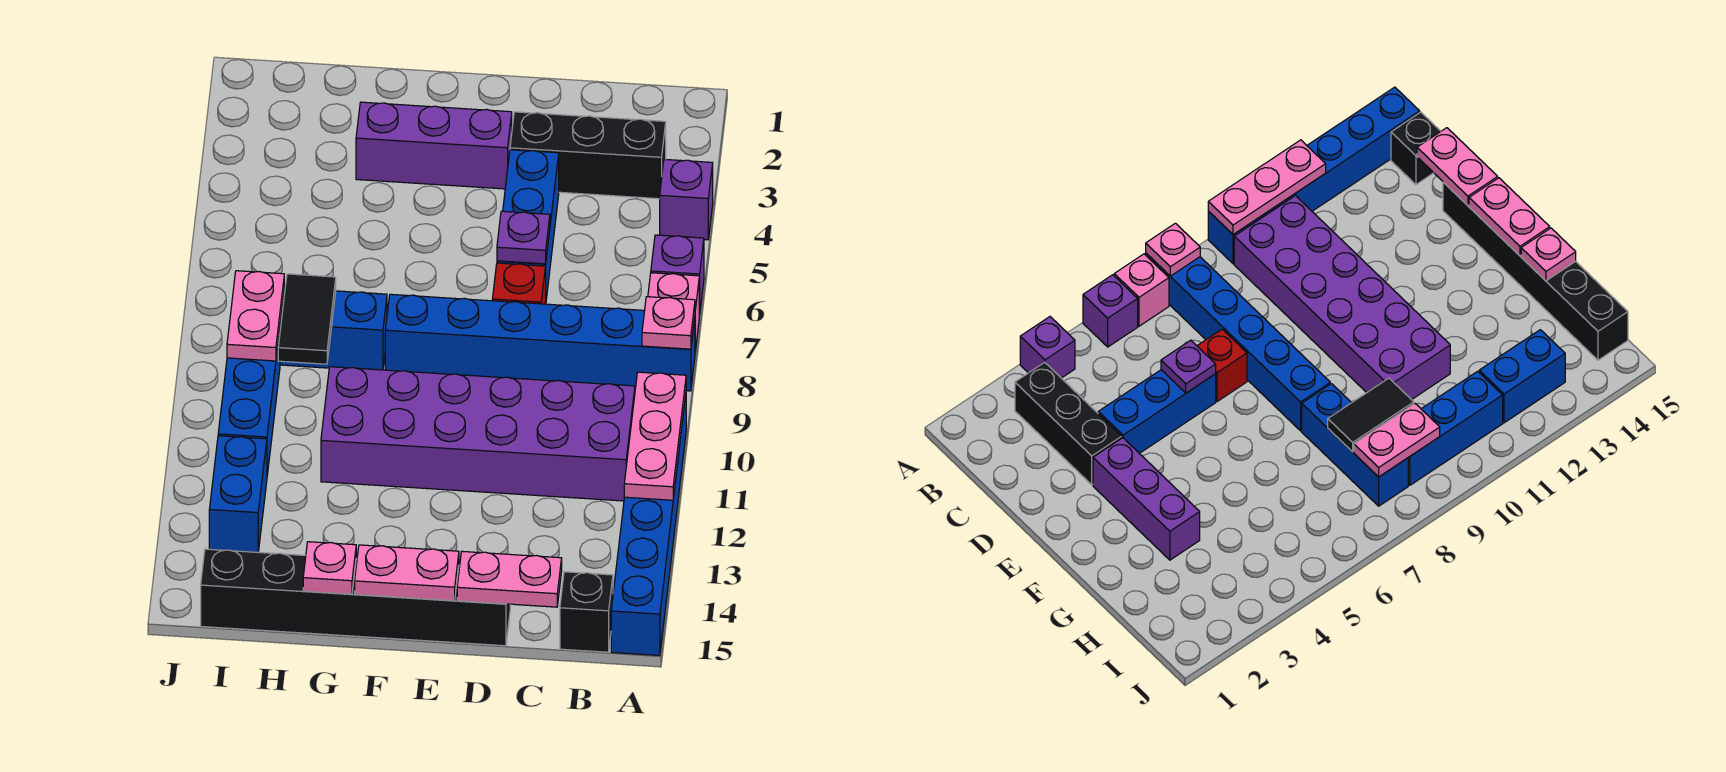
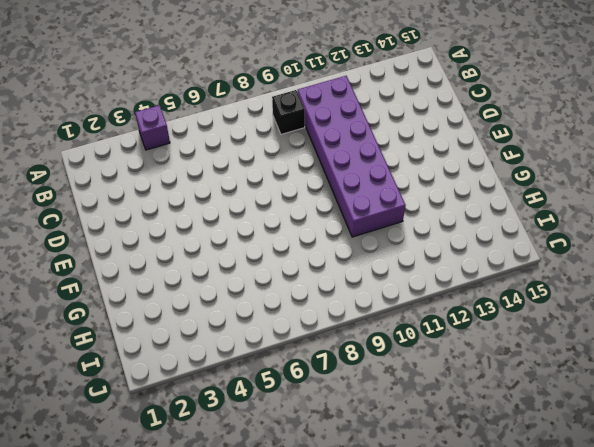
black 1x1 brick [272,90,305,134] -> black 1x1 brick moved to [560,572,613,652]
none -> purple 1x1 brick [651,235,704,315]
none -> pink 1x1 brick [648,273,699,351]
none -> blue 1x6 brick [385,294,695,391]

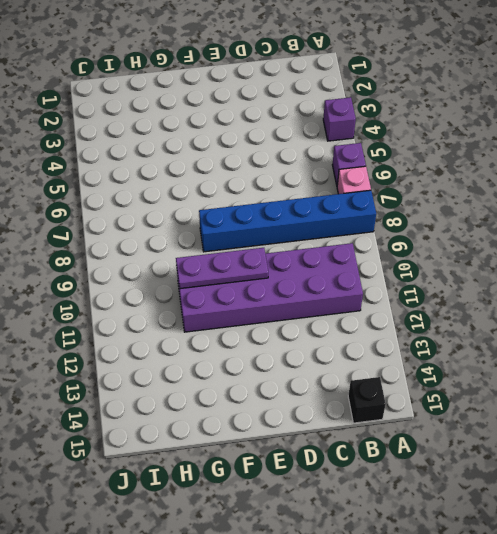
purple 1x3 plate [176,248,268,289] -> none
none -> blue 1x6 brick [611,395,686,656]
none -> black 1x3 brick [510,112,666,199]
none -> blue 1x3 brick [497,150,559,299]

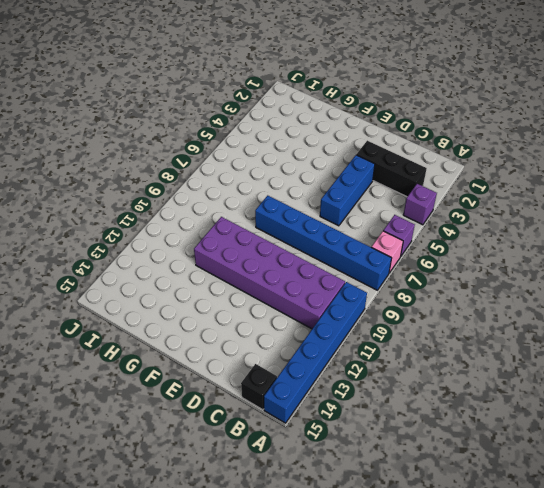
none -> red 1x1 brick [492,263,546,304]
none -> black 1x6 brick [201,549,510,646]
none -> purple 1x3 brick [356,102,512,189]

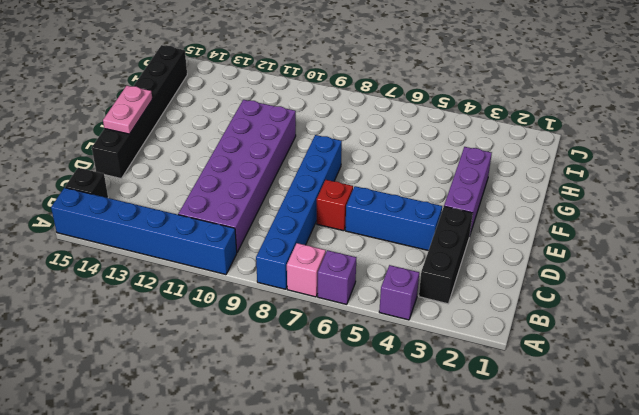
none -> blue 1x3 brick [280,288,387,370]
none -> blue 1x3 brick [218,330,280,475]
none -> blue 1x2 brick [209,436,267,552]

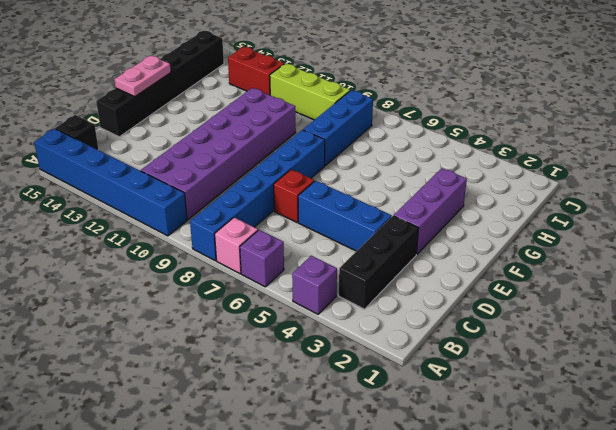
lime 1x3 brick [270,63,350,120] -> blue 1x3 brick [218,330,280,475]
red 1x2 brick [228,47,284,95] -> blue 1x2 brick [209,436,267,552]
none -> pink 1x1 plate [642,297,695,349]
none -> pink 1x3 plate [624,372,686,500]
none -> pink 1x2 plate [457,551,562,607]

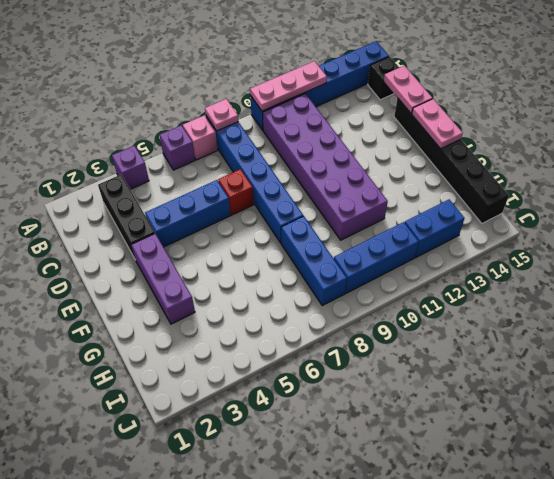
none -> purple 1x1 plate [497,211,550,264]
none -> pink 1x1 plate [303,542,356,594]
none -> black 1x2 tile [278,274,336,364]

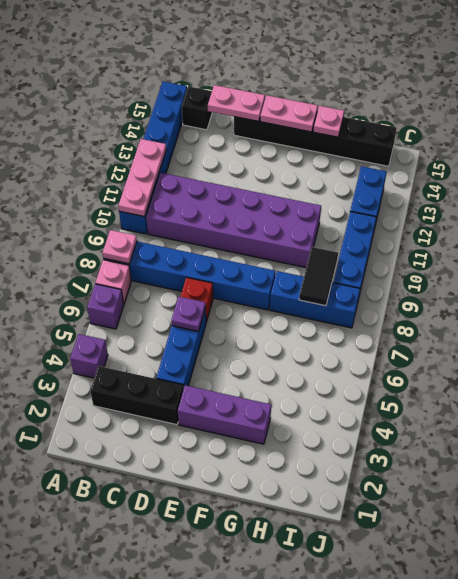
none -> pink 1x2 plate [227,271,284,361]

